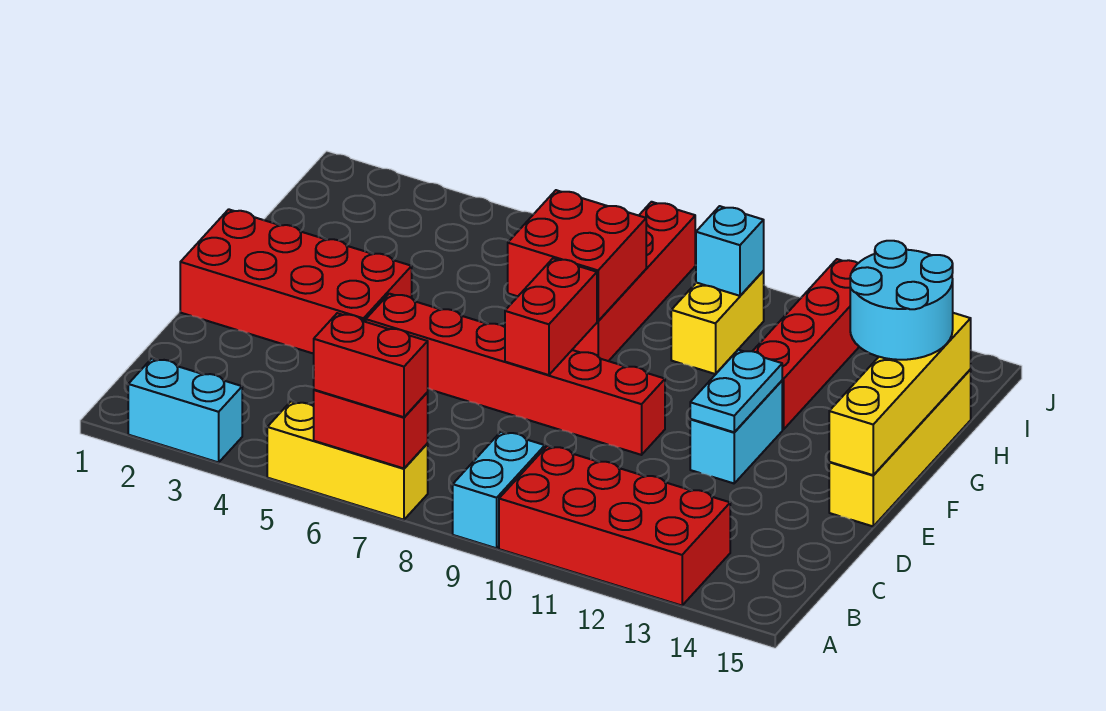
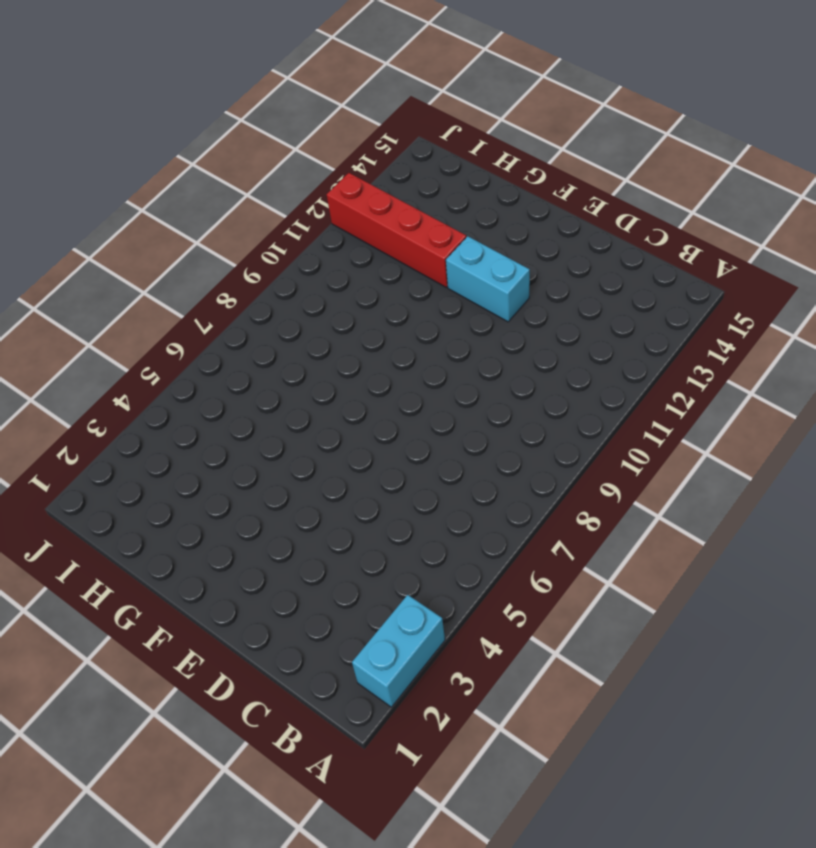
none -> yellow 1x3 brick [267,401,428,520]
none -> cyan 1x2 brick [453,432,545,548]
none -> red 2x4 brick [499,446,730,606]

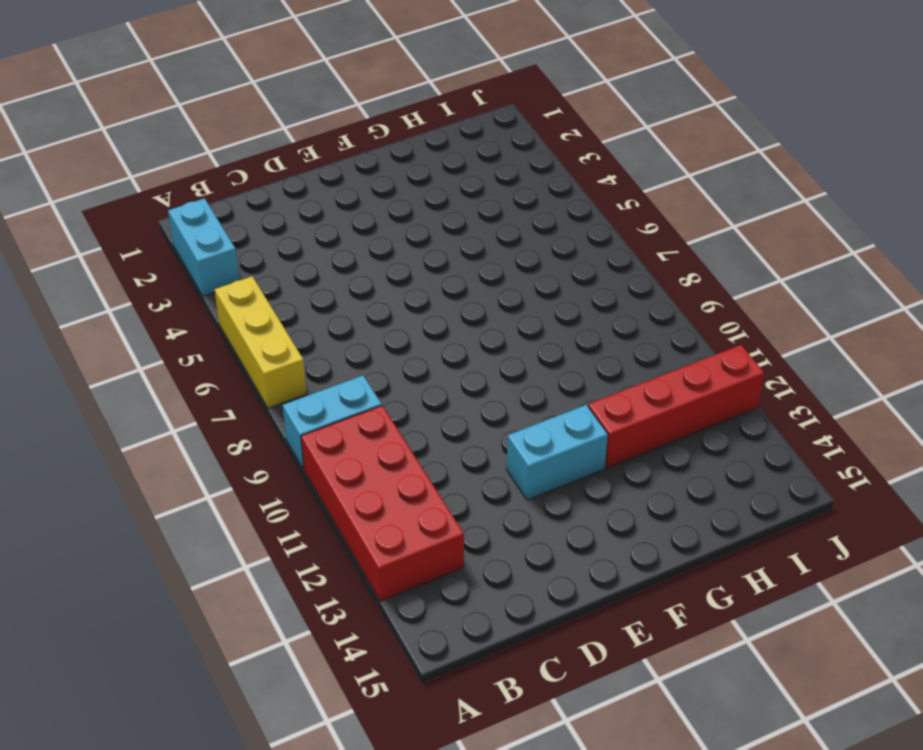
none -> red 2x4 brick [180,209,412,354]
none -> red 1x6 brick [366,294,665,455]
none -> yellow 1x4 brick [829,370,971,526]

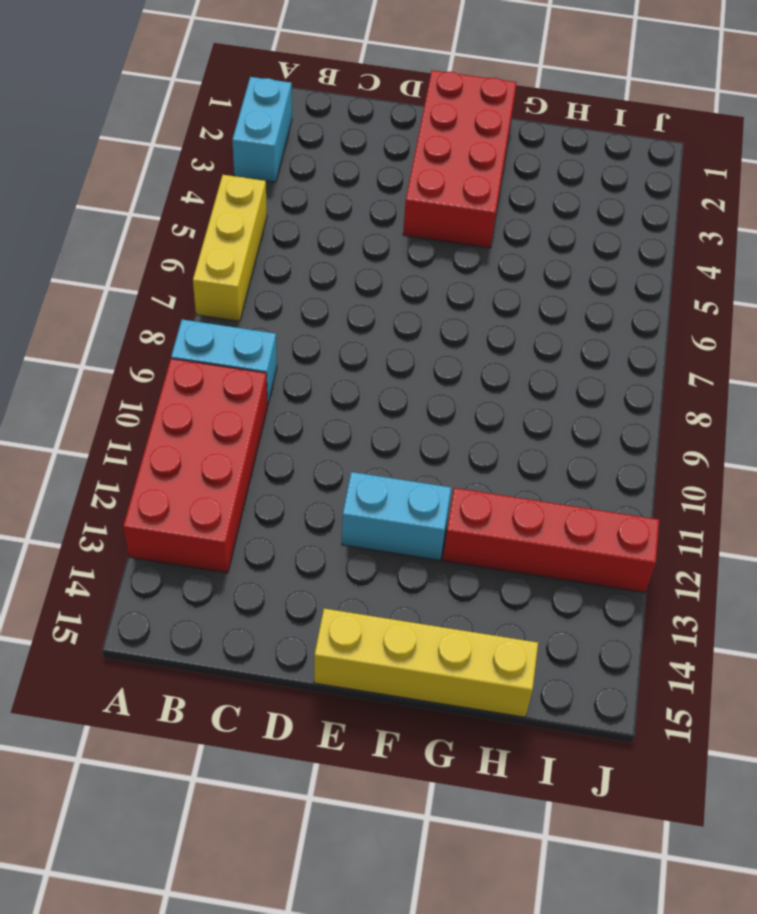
none -> red 1x6 brick [366,294,665,455]
none -> red 1x4 brick [572,202,695,361]
none -> yellow 1x2 brick [671,271,764,374]

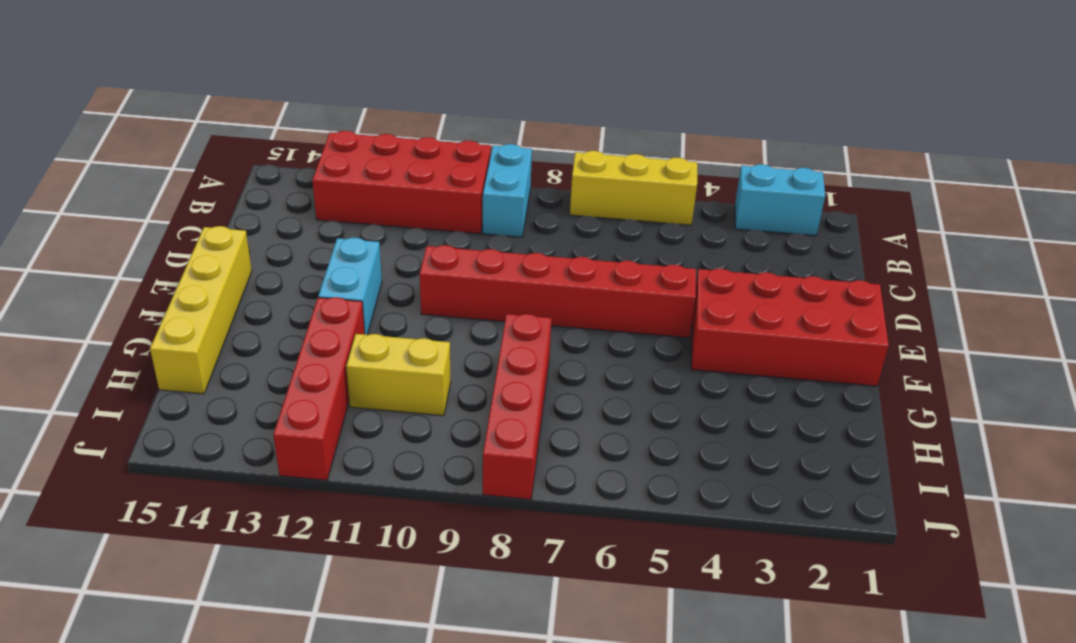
yellow 1x2 brick [346,334,451,416] -> yellow 1x2 brick turned to [671,271,764,374]
none -> red 1x2 brick [314,390,428,468]
none -> red 1x2 brick [505,258,597,375]
none -> cyan 1x2 plate [690,350,782,432]

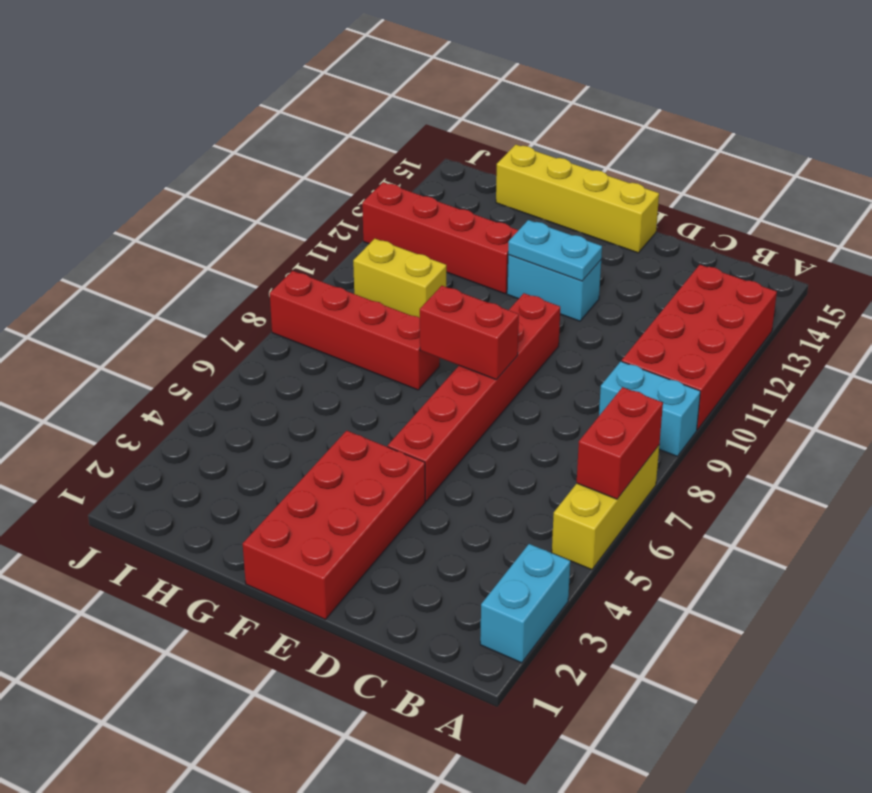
none -> yellow 1x4 brick [829,313,971,475]
none -> red 2x2 brick [508,190,646,321]
none -> cyan 1x1 brick [696,206,764,296]

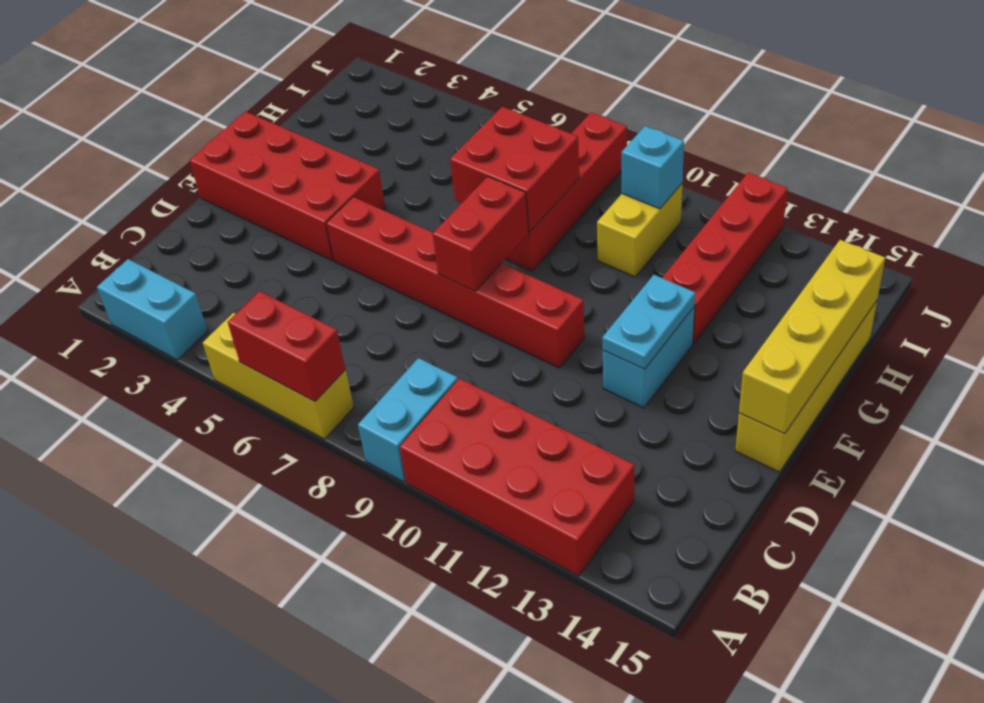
none -> red 1x2 brick [314,313,428,417]
none -> cyan 2x2 round brick [850,241,953,360]

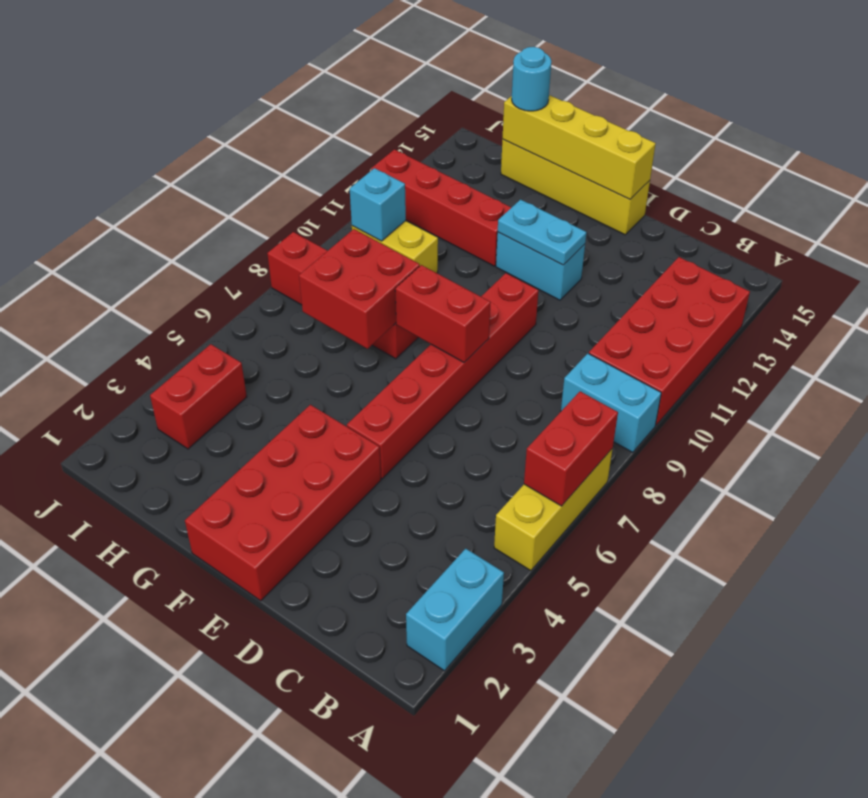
cyan 1x1 round brick [512,47,551,111] -> cyan 2x2 round brick [850,241,953,360]
red 1x2 brick [150,344,247,449] -> red 1x2 brick moved to [314,313,428,417]

